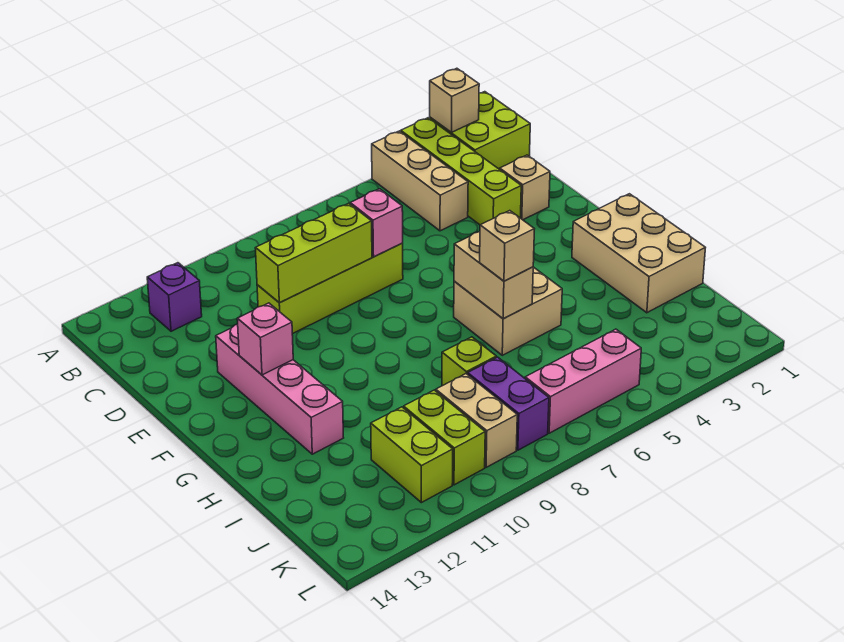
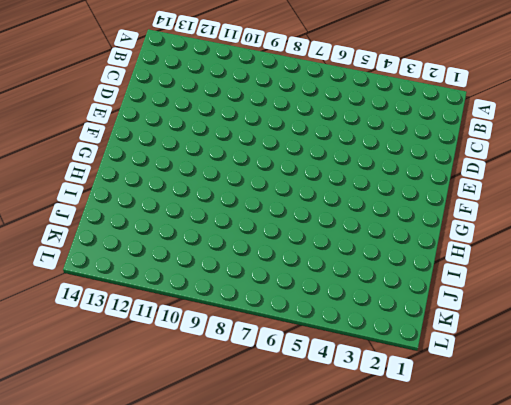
none -> lime 2x2 brick [430,92,530,169]
none -> lime 1x4 brick [401,118,521,225]
none -> tan 1x3 brick [372,131,468,231]

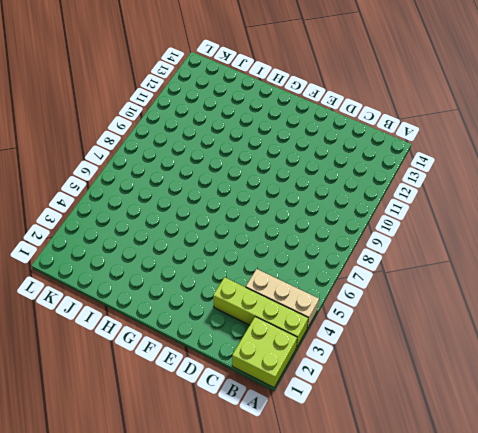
none -> purple 1x1 brick [147,263,202,331]
none -> tan 1x1 brick [500,155,550,220]
none -> lime 1x4 brick [257,243,403,334]

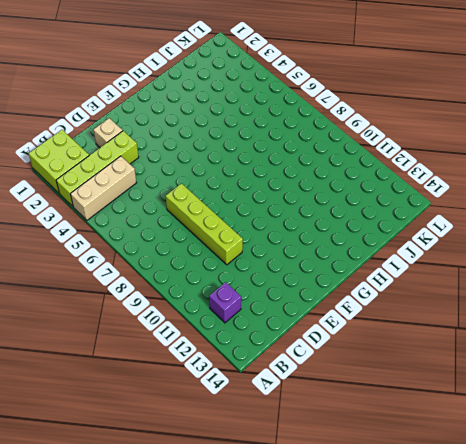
none -> pink 1x4 brick [216,324,343,454]
none -> tan 2x3 brick [572,194,705,313]
none -> tan 2x2 brick [454,267,562,355]

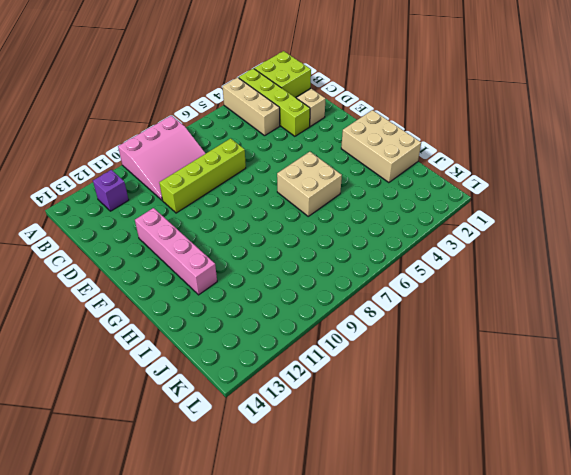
pink 3x3 slope [118,116,206,200] -> none
none -> lime 1x1 brick [442,337,496,386]
none -> purple 1x2 brick [468,357,549,450]
none -> tan 1x2 brick [436,374,517,467]

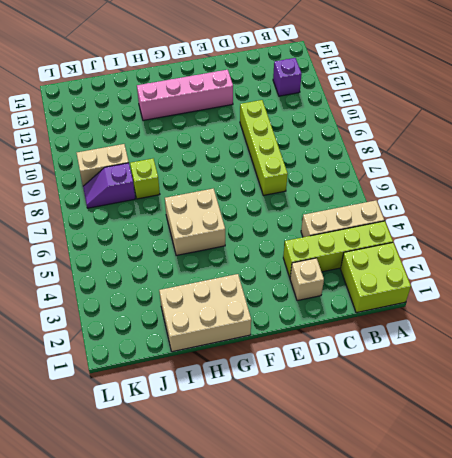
purple 1x2 slope [83,163,135,208] -> purple 1x2 brick [468,357,549,450]
none -> lime 1x2 brick [404,390,485,485]
none -> lime 1x2 brick [371,407,453,503]
none -> pink 1x3 brick [525,329,641,433]

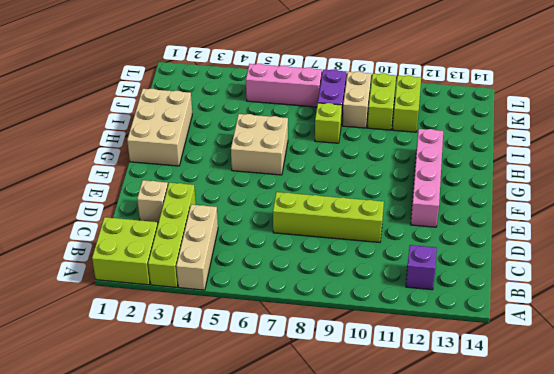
none -> tan 1x1 brick [430,68,479,132]
none -> pink 1x1 brick [350,189,403,257]
none -> lime 1x3 brick [255,203,372,303]

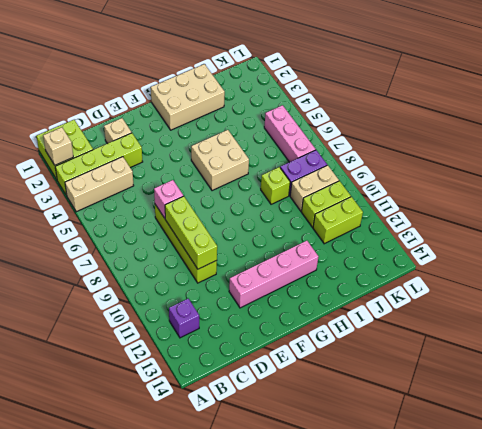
none -> pink 1x1 brick [237,303,293,375]
none -> tan 1x2 brick [454,231,533,319]
none -> tan 1x1 brick [480,211,534,281]

